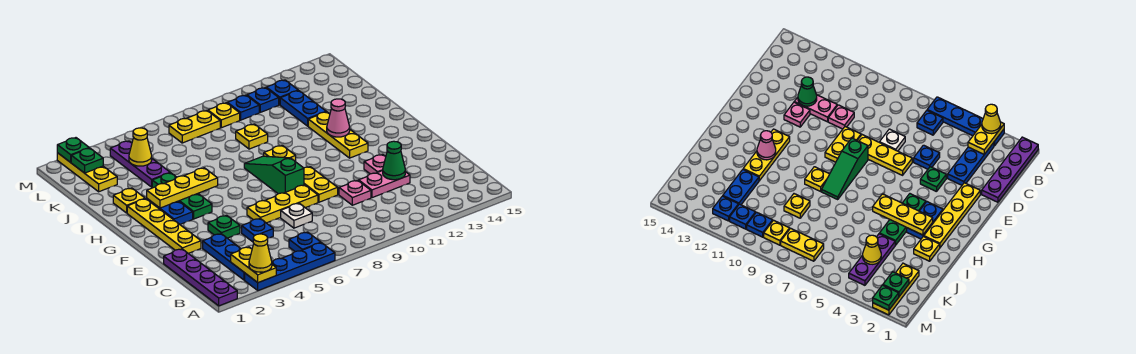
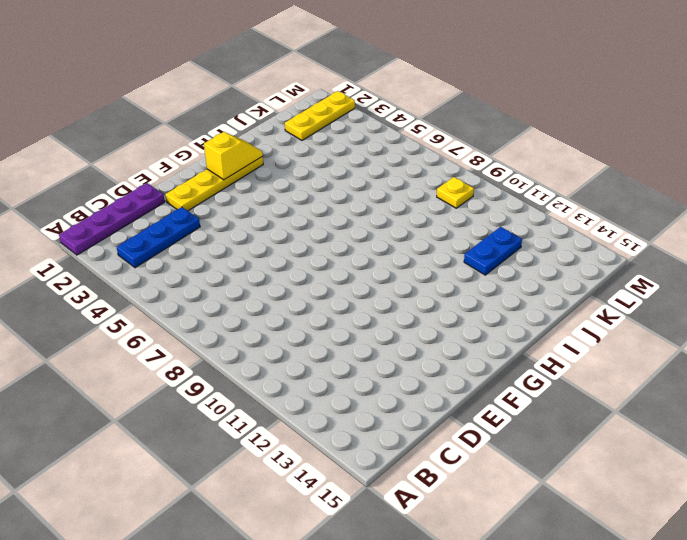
yellow 1x2 slope [204,132,263,180] -> none
none -> blue 1x4 plate [245,243,335,290]
none -> blue 1x1 plate [289,232,321,252]
none -> blue 1x1 plate [242,219,273,242]
none -> white 1x1 plate [281,203,312,228]

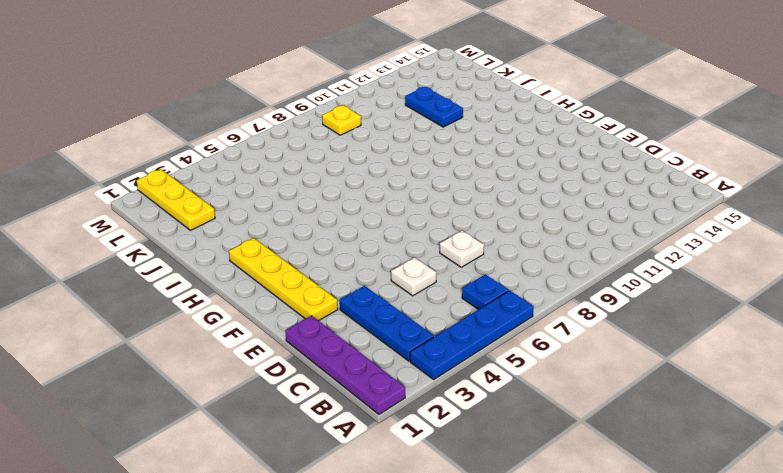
white 1x1 plate [391,257,436,296] -> blue 1x1 plate [242,219,273,242]
none -> pink 1x1 plate [339,180,371,205]
none -> pink 1x2 plate [359,171,410,198]
none -> green 1x1 plate [208,215,240,238]
none -> yellow 1x3 plate [247,185,318,223]

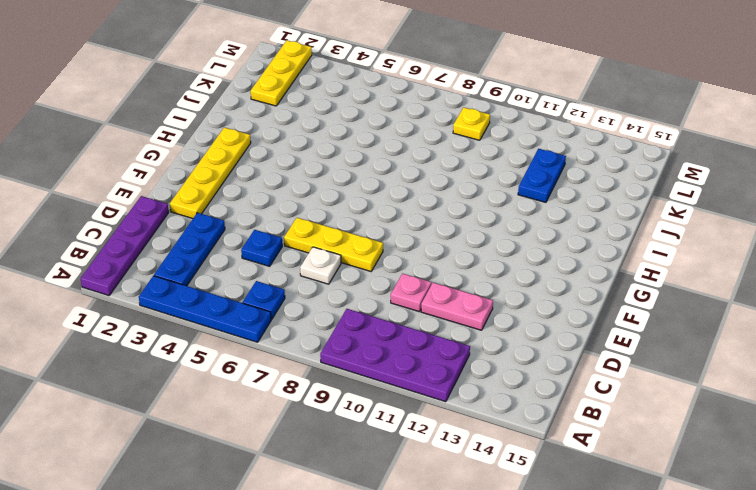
purple 2x4 plate [320,309,470,402] -> none
none -> green 1x1 plate [208,215,240,238]
none -> yellow 1x2 plate [304,167,338,202]
none -> pink 1x1 plate [364,154,386,174]
none -> green 1x3 slope [244,156,304,194]

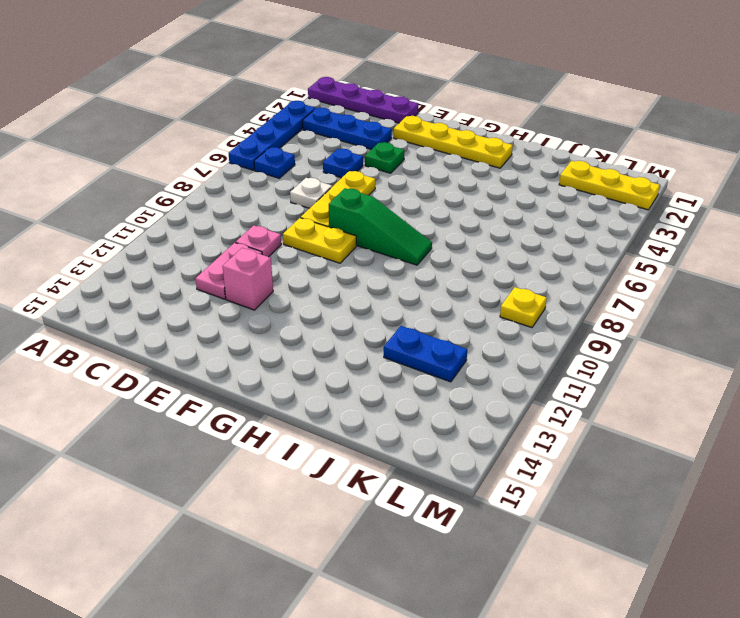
pink 1x1 brick [223,248,273,310] -> pink 1x1 plate [364,154,386,174]
none -> blue 1x2 plate [147,199,193,224]
none -> green 1x3 plate [152,173,212,219]
none -> yellow 1x3 plate [308,112,368,158]
none -> yellow 1x1 plate [264,145,296,162]

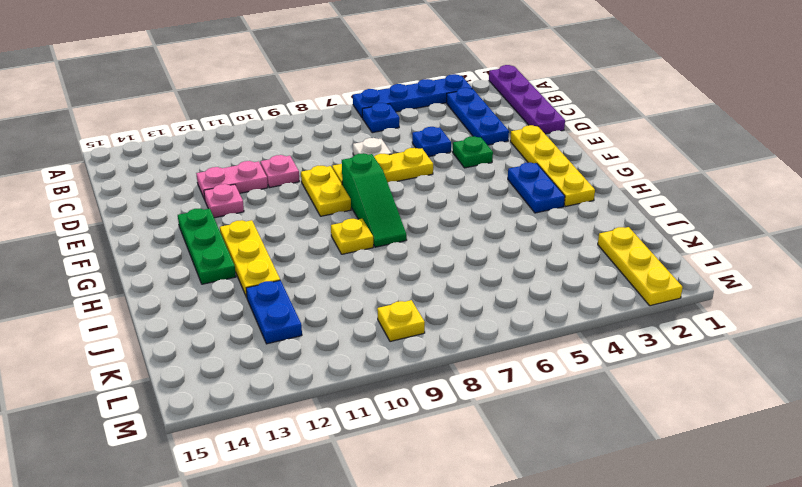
green 1x3 plate [178,209,236,284] -> green 1x3 plate moved to [152,173,212,219]
none -> yellow 1x1 plate [113,188,145,213]
none -> purple 1x3 plate [110,141,170,187]
none -> yellow 1x1 plate [236,124,268,149]
none -> yellow 1x2 plate [169,111,220,143]

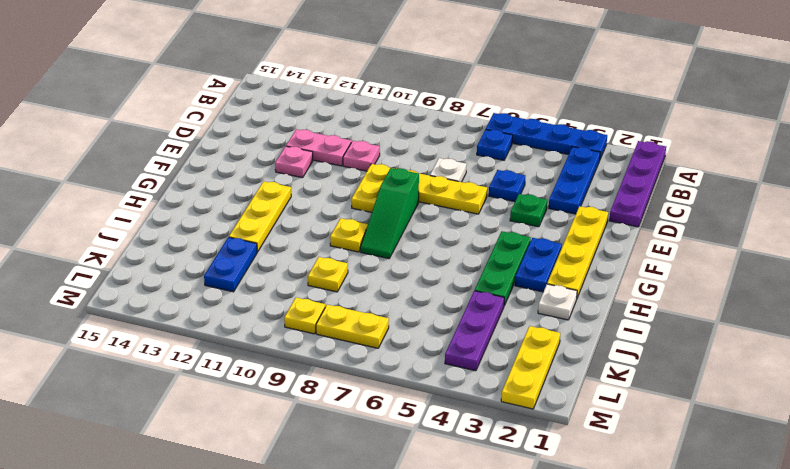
white 1x1 plate [538,284,577,320] -> yellow 1x1 plate [113,188,145,213]
none -> blue 1x1 plate [228,95,259,120]
none -> blue 1x1 plate [247,88,279,112]
none -> blue 1x1 plate [266,80,298,105]
none -> yellow 1x2 plate [231,247,276,283]

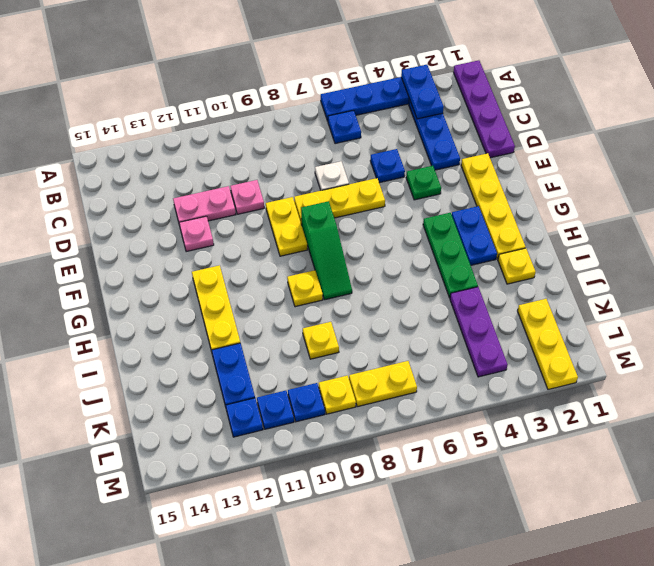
blue 1x2 plate [401,65,444,119] -> yellow 1x2 plate [231,247,276,283]
none -> green 1x1 cone [383,141,405,180]
none -> yellow 1x3 plate [147,168,218,208]
none -> pink 1x1 cone [327,99,350,137]
none -> yellow 1x1 cone [129,128,152,166]

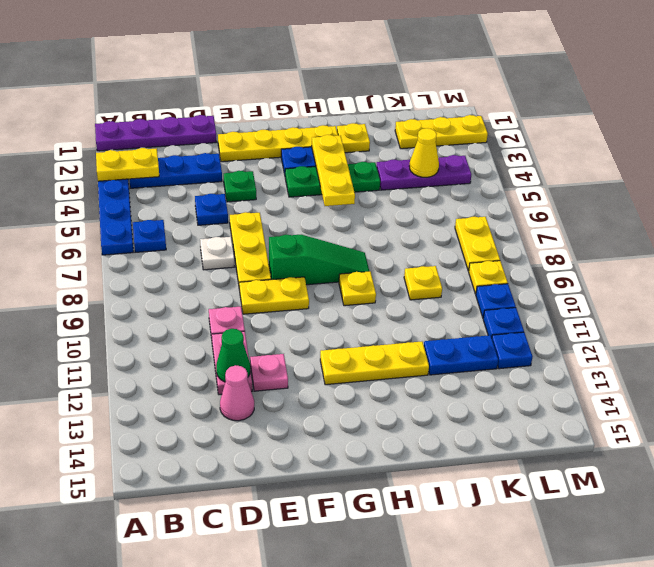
pink 1x1 cone [220,365,254,421] -> pink 1x1 cone moved to [327,99,350,137]
none -> green 1x1 plate [71,148,103,173]
none -> green 1x1 plate [57,138,89,162]
none -> yellow 1x1 cone [249,234,272,272]

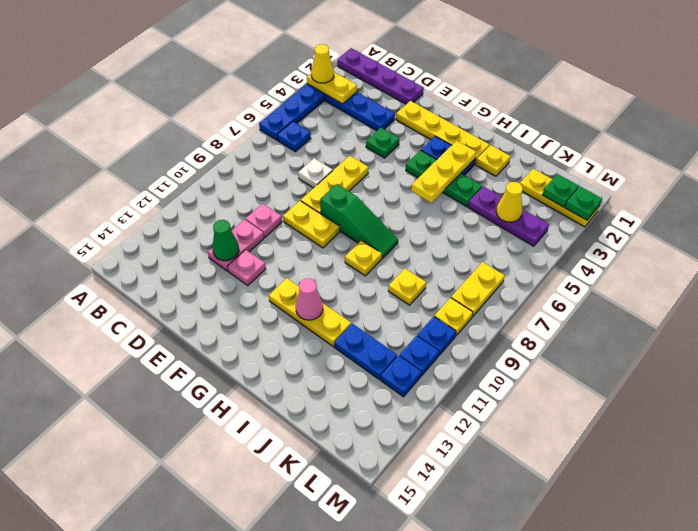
none -> blue 1x1 plate [242,219,273,242]

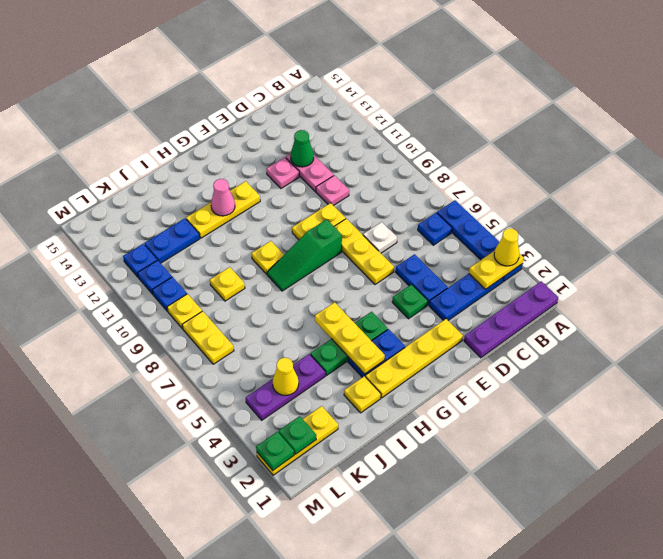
blue 1x2 plate [396,254,448,305] -> blue 1x1 plate [242,219,273,242]

